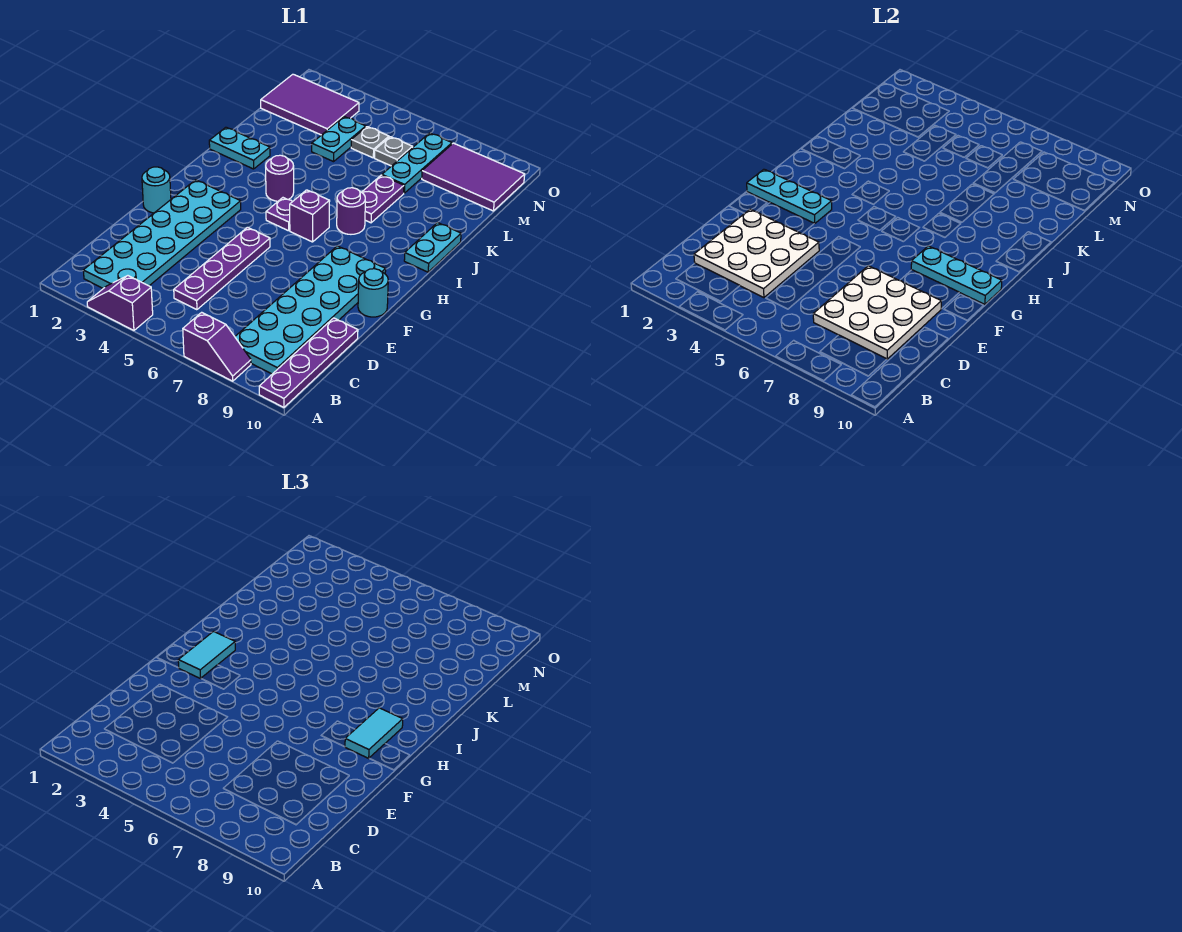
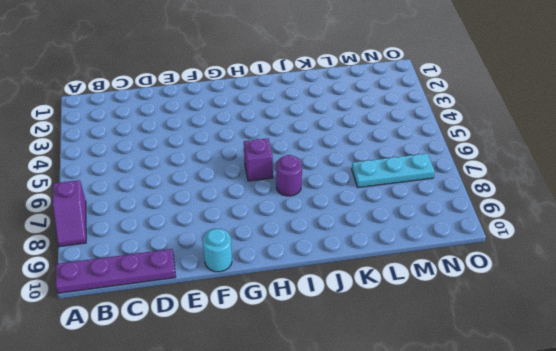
none -> purple 1x2 slope [87,276,153,330]
none -> cyan 2x6 plate [83,180,241,288]
none -> cyan 2x6 plate [235,246,386,374]

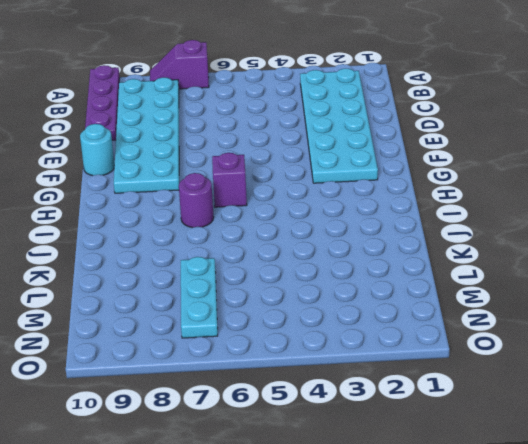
none -> purple 1x2 slope [87,276,153,330]
none -> purple 1x4 plate [174,227,270,310]
none -> cyan 1x1 round brick [142,167,171,213]

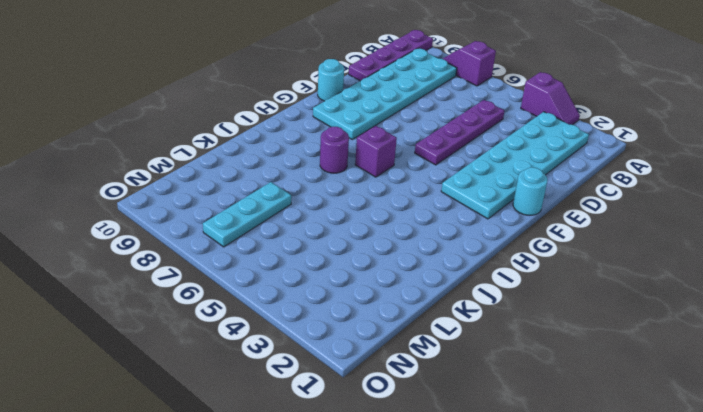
none -> purple 1x1 plate [266,198,293,231]
none -> purple 1x1 round brick [266,155,294,201]
none -> cyan 1x2 plate [404,222,461,272]

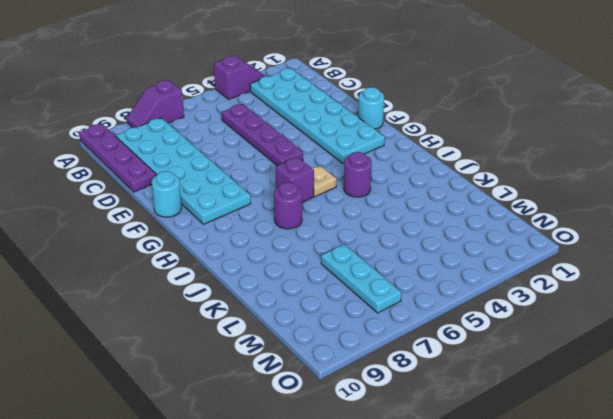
tan 1x1 plate [312,166,337,197] -> purple 1x1 plate [266,198,293,231]
none -> cyan 1x2 plate [404,222,461,272]
none -> cyan 1x2 plate [209,127,270,169]
none -> purple 1x2 plate [362,175,404,223]

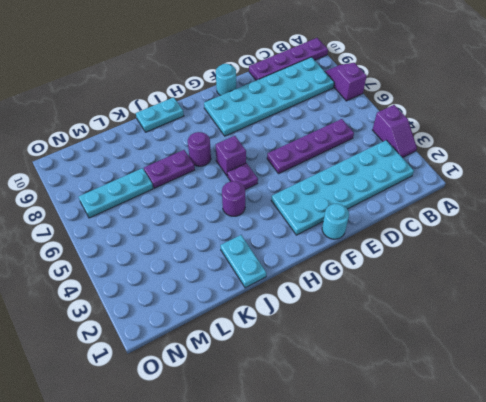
none -> cyan 1x2 plate [312,117,366,162]
none -> purple 2x3 tile [261,74,359,135]
none -> grey 1x1 plate [351,127,389,158]

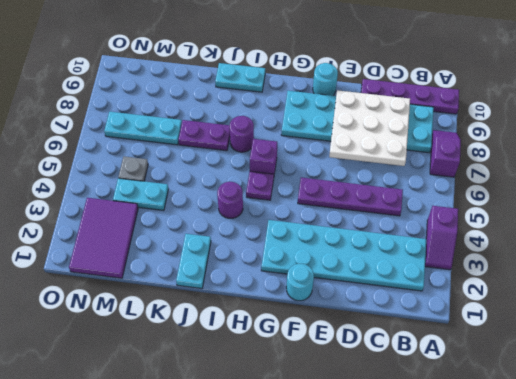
none -> grey 1x1 plate [375,137,413,166]
none -> purple 2x3 tile [422,143,525,211]
none -> white 3x3 plate [694,209,819,298]

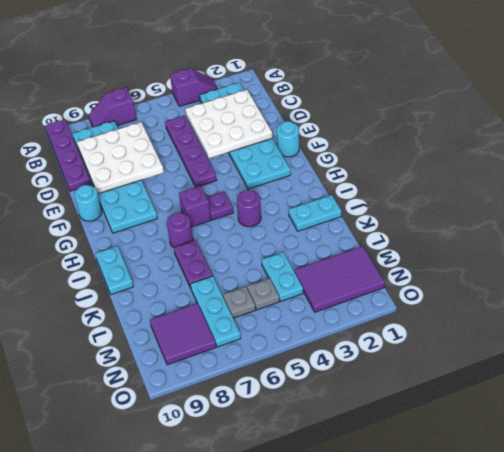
purple 2x2 tile [150,303,216,365] -> purple 2x3 tile [422,143,525,211]
none -> cyan 1x3 plate [747,169,832,224]
none -> cyan 1x3 plate [911,246,1002,304]
none -> cyan 1x2 tile [178,631,235,679]

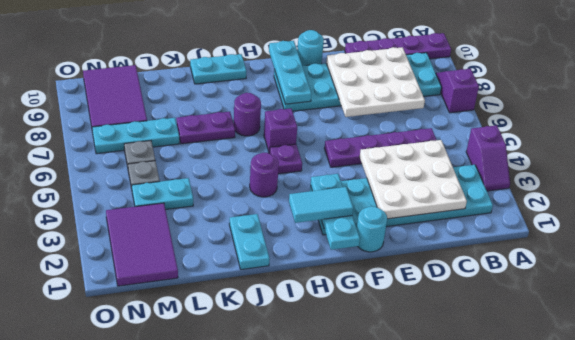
none -> cyan 1x2 tile [345,708,403,758]

